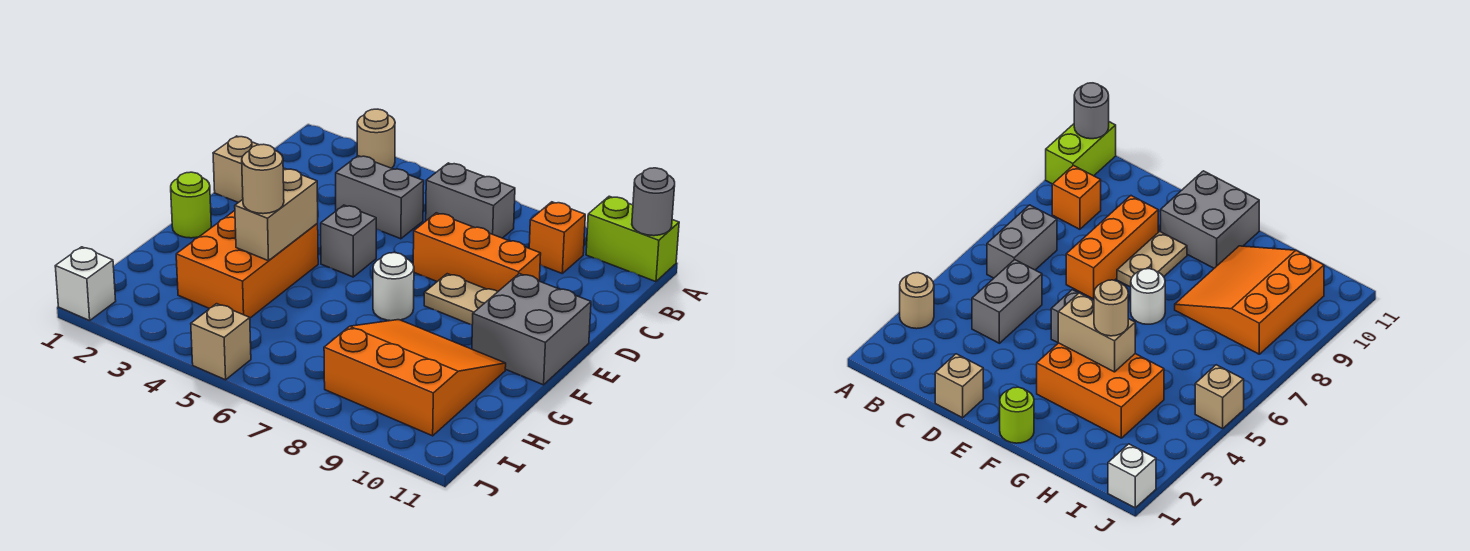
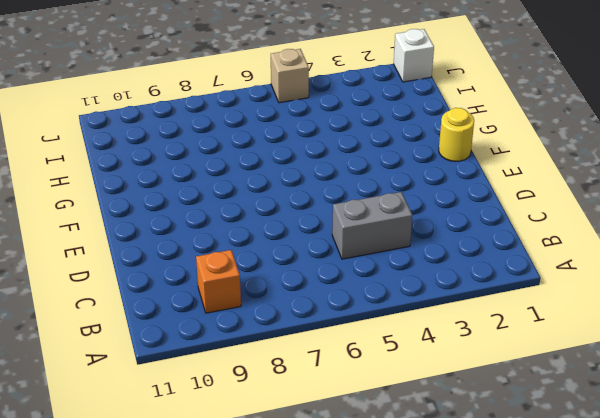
yellow 1x1 round brick [439,108,474,161] -> lime 1x1 round brick [171,172,211,238]
none -> tan 1x1 round brick [357,109,395,168]
none -> lime 1x2 brick [586,196,679,282]
none -> grey 1x2 brick [426,163,515,238]

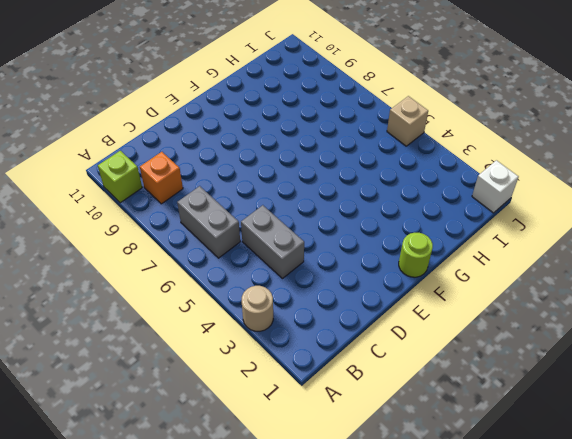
lime 1x1 brick [98,151,142,203] -> lime 1x2 brick [586,196,679,282]
none -> tan 1x1 brick [213,136,259,203]
none -> orange 1x3 brick [413,213,541,292]
none -> grey 1x1 brick [321,205,376,277]

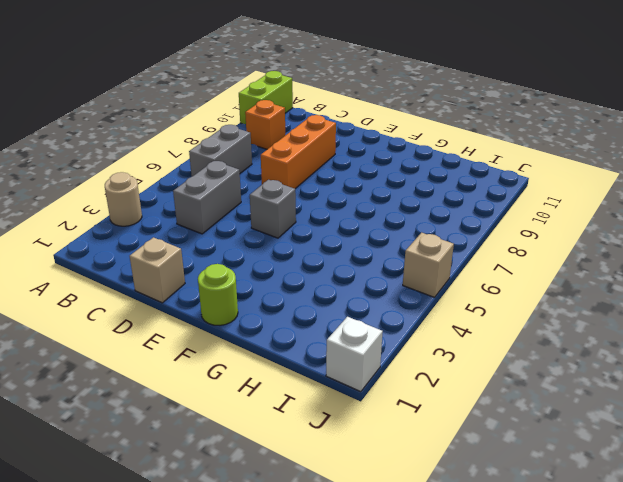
none -> tan 1x2 plate [424,274,497,325]
none -> grey 2x2 brick [472,274,591,385]
none -> orange 2x3 brick [176,211,318,318]

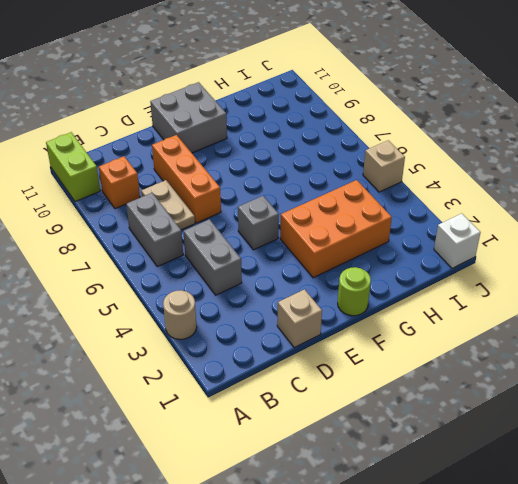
tan 1x2 plate [141,180,195,230] -> tan 1x2 plate moved to [424,274,497,325]
none -> white 1x1 round brick [373,253,414,321]
none -> orange 3x3 slope [324,320,506,436]
none -> grey 1x1 round brick [632,168,675,236]

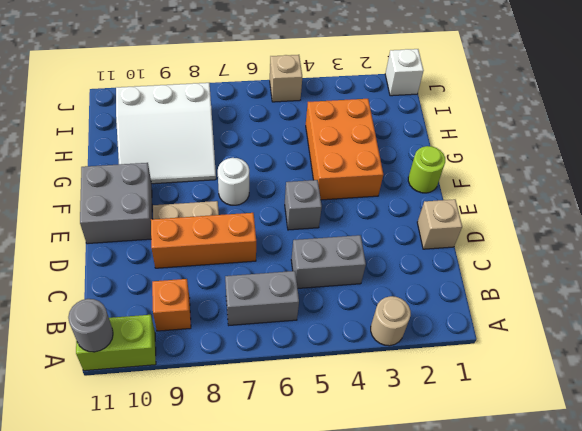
white 3x3 slope [116,83,216,184] -> orange 3x3 slope [324,320,506,436]
none -> tan 1x2 brick [235,169,318,261]
none -> tan 1x1 round brick [242,144,284,214]

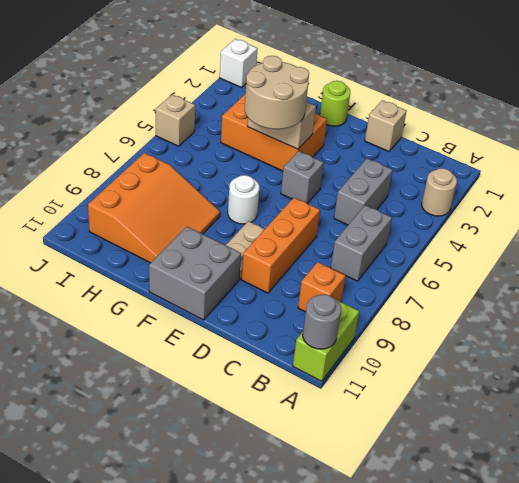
tan 2x2 round brick [245,56,309,129] -> tan 1x1 round brick [242,144,284,214]

